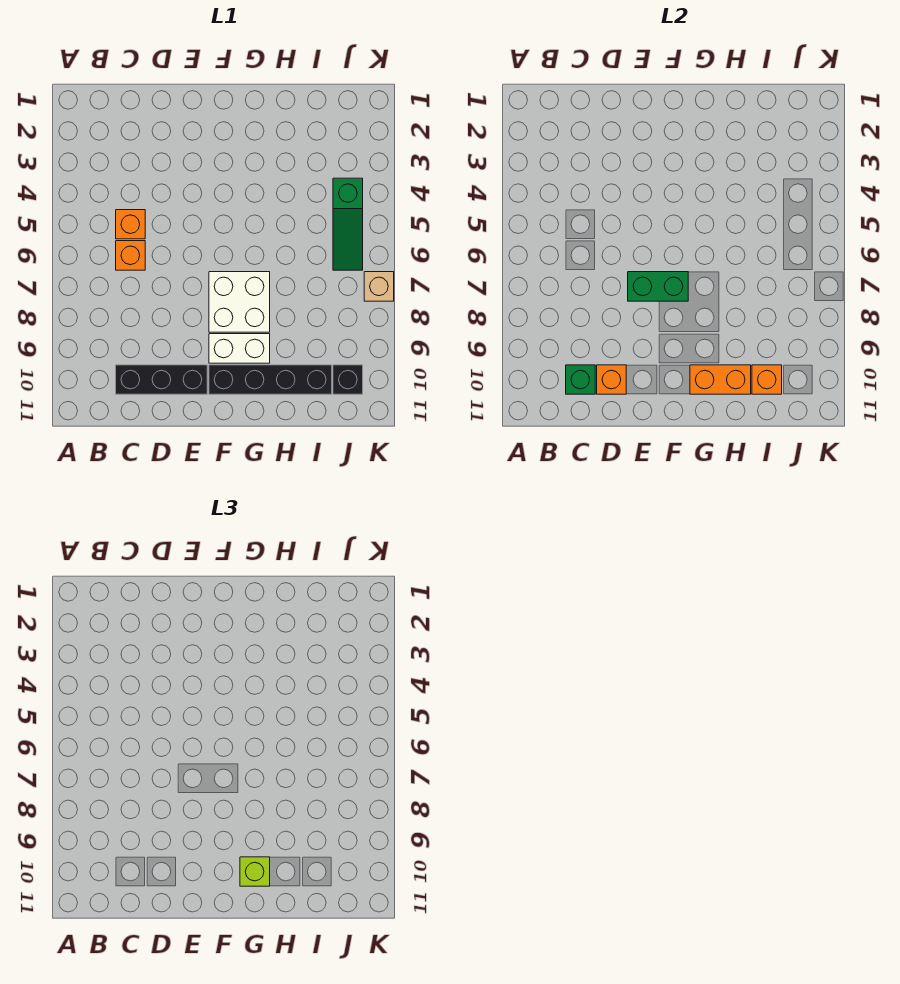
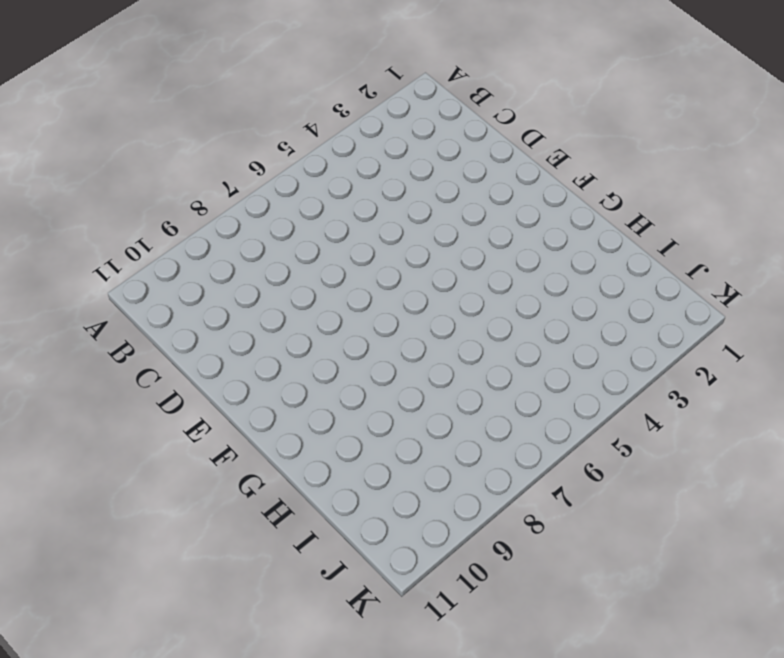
none -> orange 1x1 brick [116,210,145,239]
none -> orange 1x1 brick [116,241,145,270]
none -> black 1x3 brick [116,365,207,394]

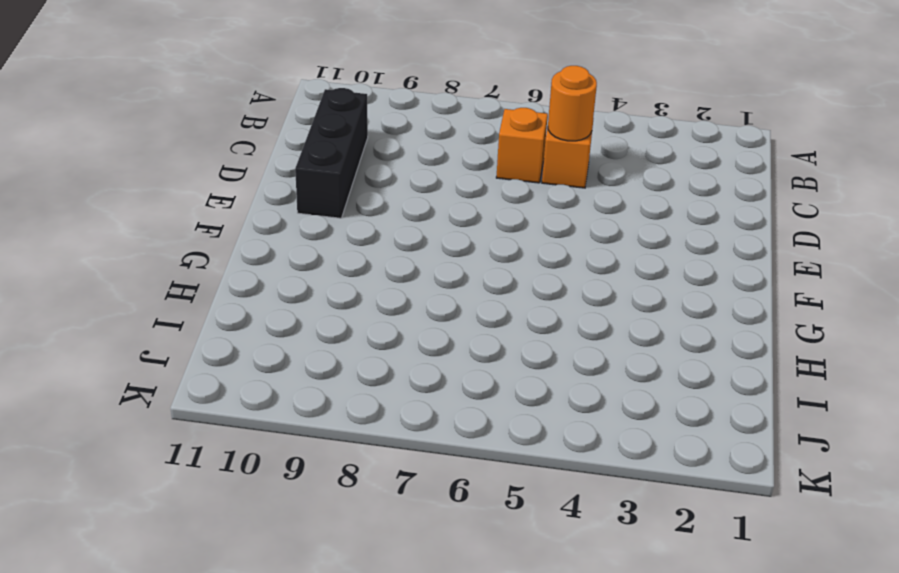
orange 1x1 round brick [548,66,597,141] -> none
none -> white 2x2 brick [209,272,270,332]
none -> white 1x2 brick [209,334,270,363]
none -> black 1x4 brick [209,365,332,394]

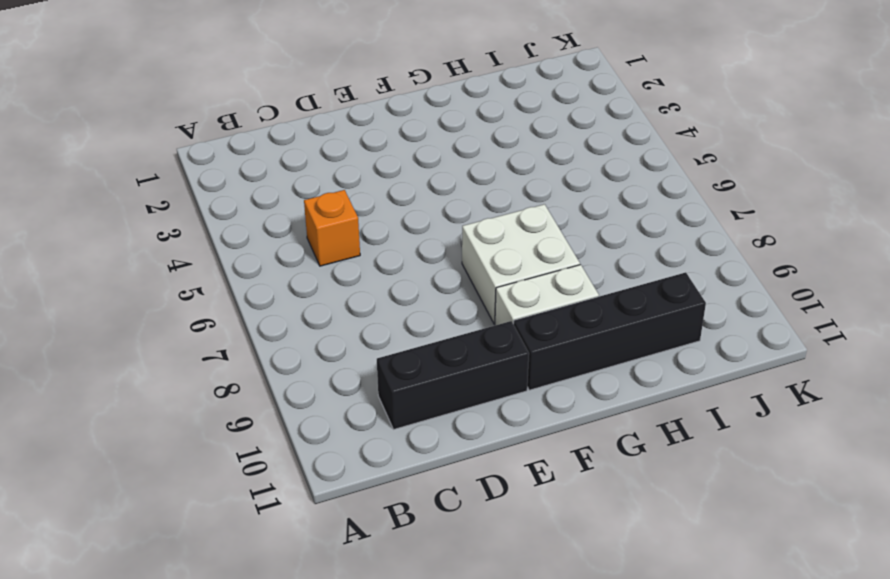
none -> orange 1x1 brick [116,241,145,270]
none -> green 1x3 slope [333,178,363,270]
none -> black 1x1 brick [333,365,363,394]

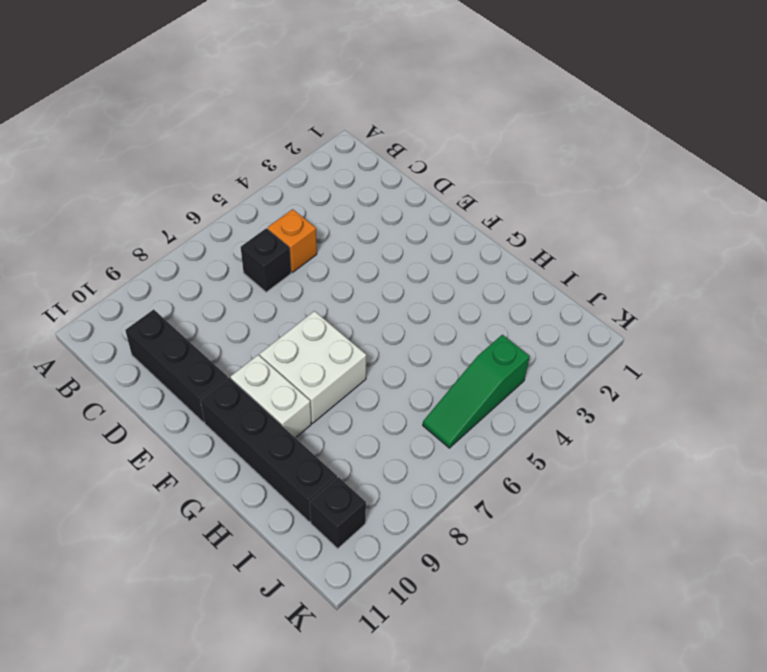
black 1x1 brick [241,228,291,292] -> orange 1x1 brick [116,241,145,270]
none -> tan 1x1 brick [364,272,394,301]
none -> green 1x1 brick [566,365,595,394]
none -> orange 1x1 brick [597,365,626,394]

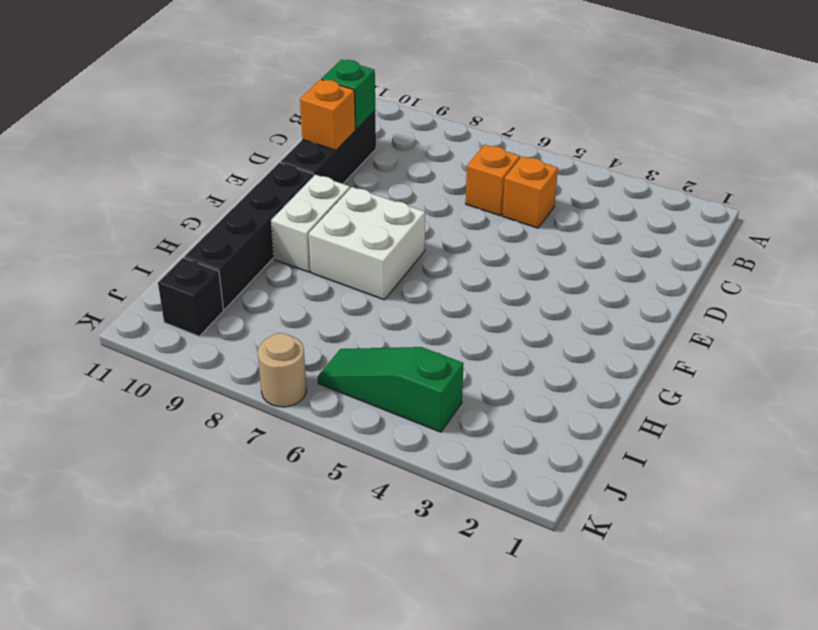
tan 1x1 round brick [258,333,306,407] -> tan 1x1 brick [364,272,394,301]
none -> green 1x2 brick [628,272,688,301]
none -> orange 1x2 brick [690,365,751,394]
none -> orange 1x1 brick [752,365,782,394]

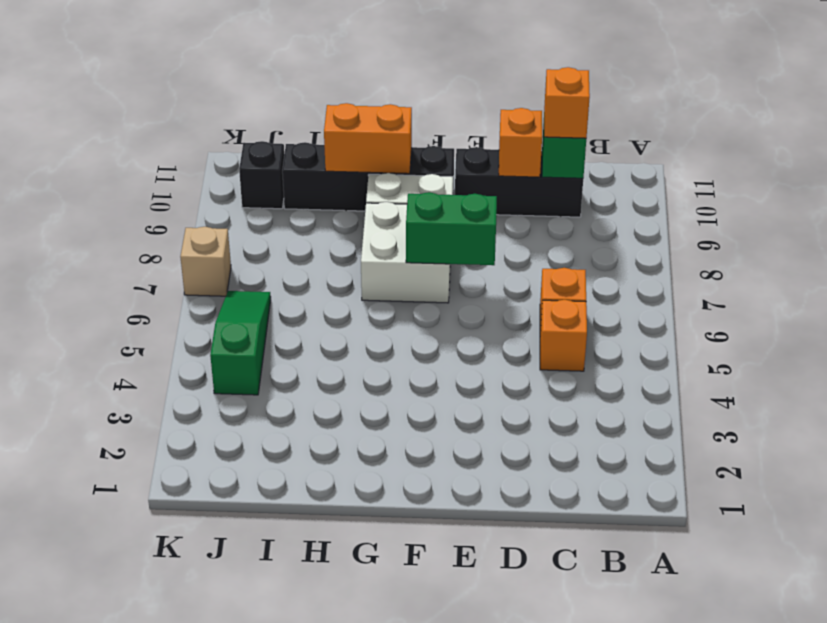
orange 1x1 brick [544,67,590,138] -> orange 1x1 brick moved to [752,365,782,394]
none -> lime 1x1 brick [240,857,270,886]

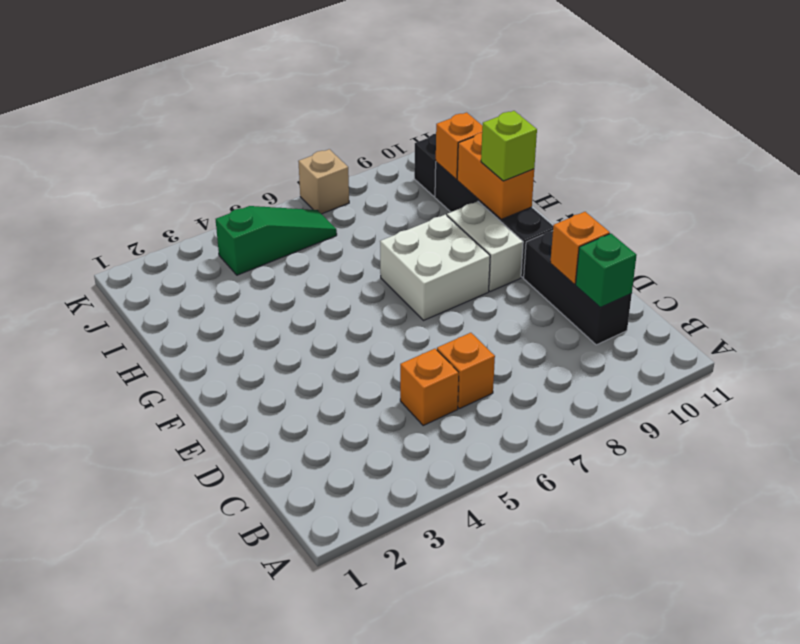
none -> green 1x2 brick [628,272,688,301]

